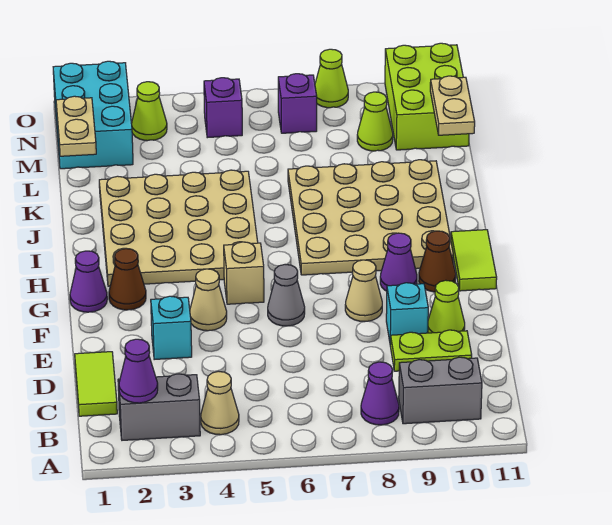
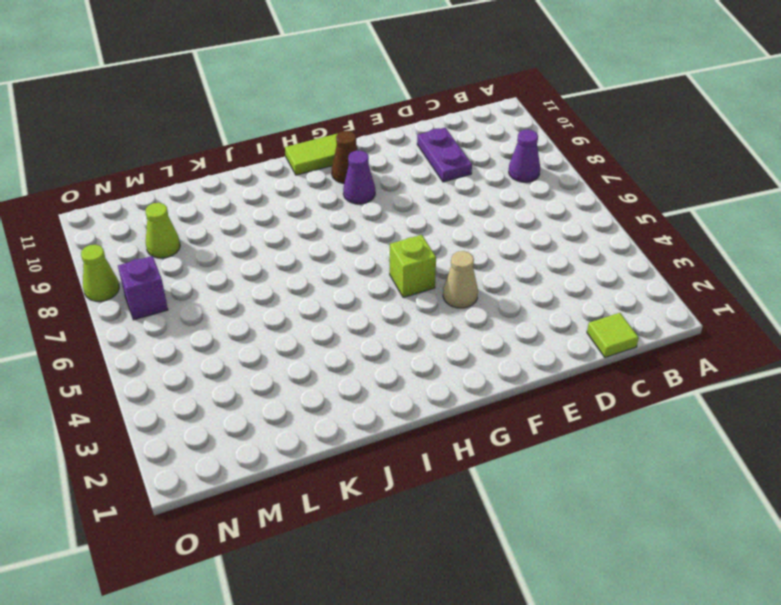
lime 1x1 tile [587,313,639,357] -> lime 1x2 tile [75,352,117,416]
purple 1x2 plate [417,128,472,182] -> lime 1x2 plate [390,330,472,371]
lime 1x1 brick [390,235,436,298] -> tan 1x1 brick [224,242,264,304]
none -> grey 1x2 brick [118,374,200,440]
none -> tan 1x1 cone [201,371,239,435]
none -> grey 1x2 brick [399,357,482,424]
none -> cyan 1x1 brick [151,296,192,360]

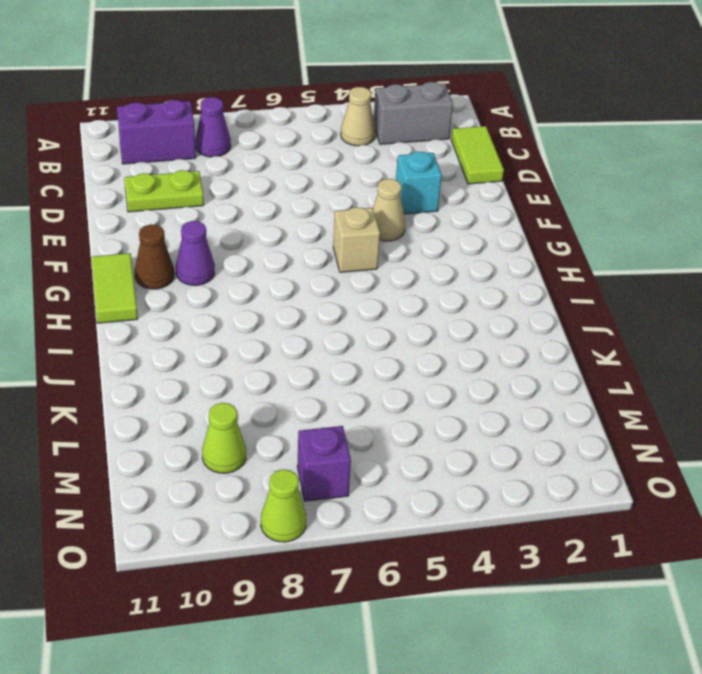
purple 1x2 brick [117,100,196,164] -> grey 1x2 brick [399,357,482,424]
none -> cyan 1x1 brick [386,283,428,344]
none -> lime 1x1 cone [428,280,465,333]
none -> grey 1x1 cone [268,265,305,326]
none -> tan 1x1 cone [345,260,382,322]

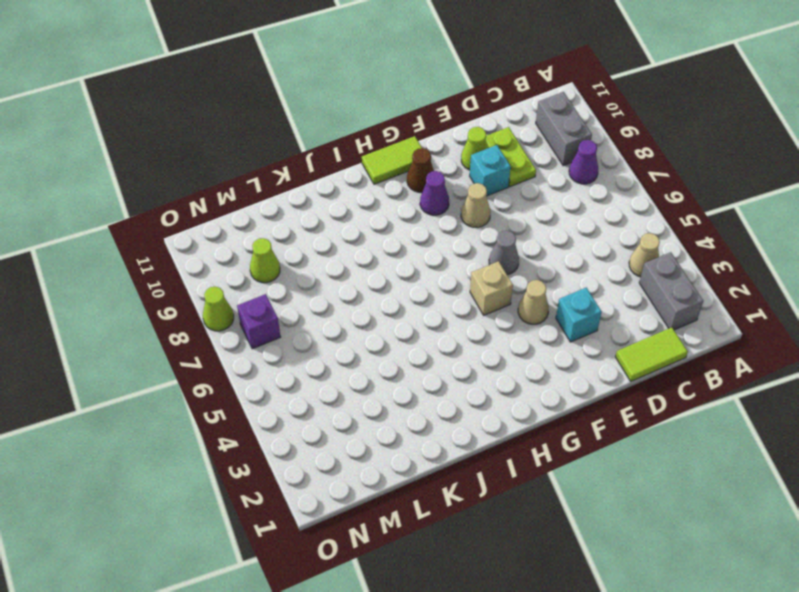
none -> purple 1x1 cone [70,251,107,312]
none -> brown 1x1 cone [109,249,146,310]
none -> tan 4x4 plate [99,170,258,286]
none -> tan 4x4 plate [288,160,453,275]

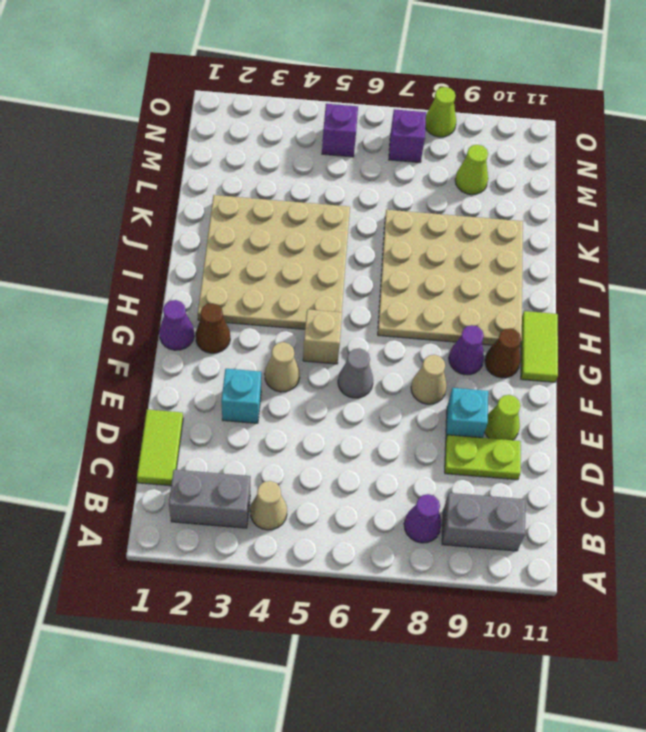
none -> cyan 2x3 brick [53,61,133,169]
none -> lime 2x3 brick [385,43,469,150]
none -> lime 1x1 cone [132,82,167,141]
none -> purple 1x1 cone [119,339,158,403]

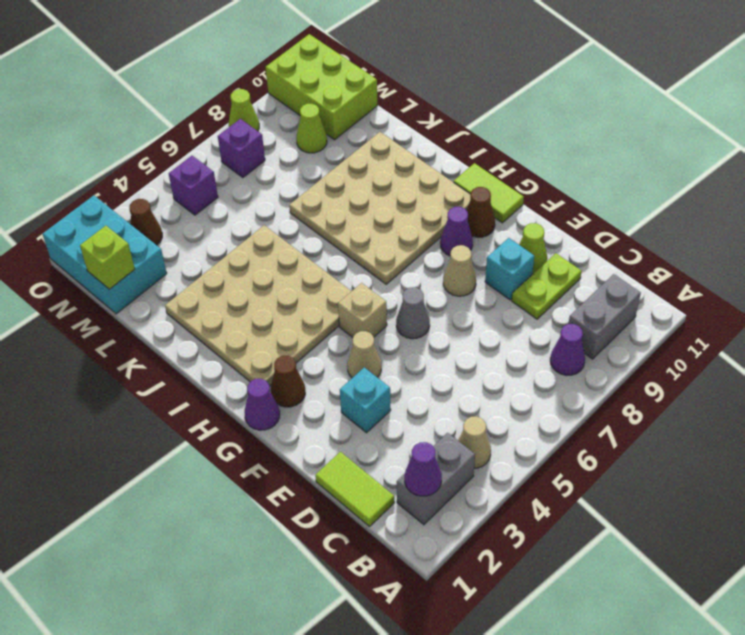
lime 1x1 brick [80,226,135,289] -> tan 1x2 plate [56,96,96,156]
brown 1x1 cone [129,199,162,245] -> lime 1x1 cone [132,82,167,141]
none -> tan 1x2 plate [430,76,475,135]

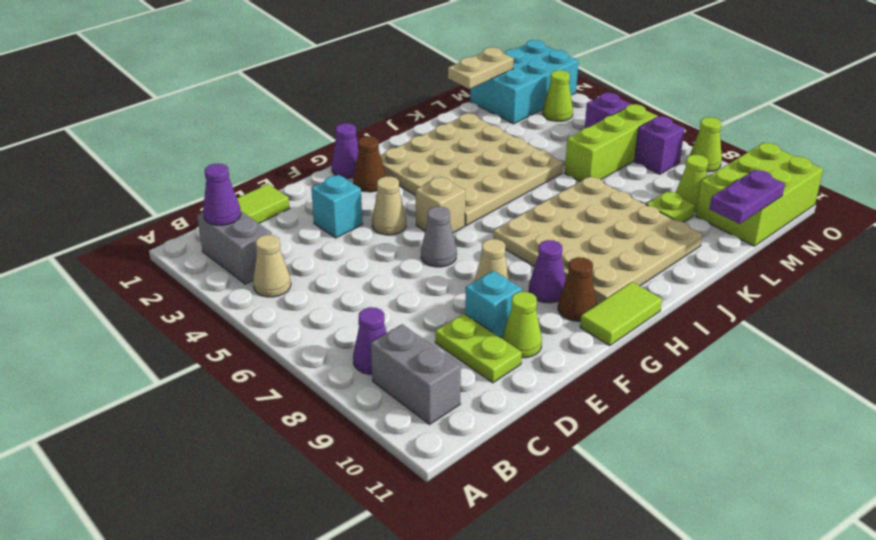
lime 1x3 brick [565,104,658,182] -> none
lime 1x1 plate [646,191,695,222] -> none
purple 1x2 plate [709,170,785,224] -> tan 1x2 plate [430,76,475,135]

